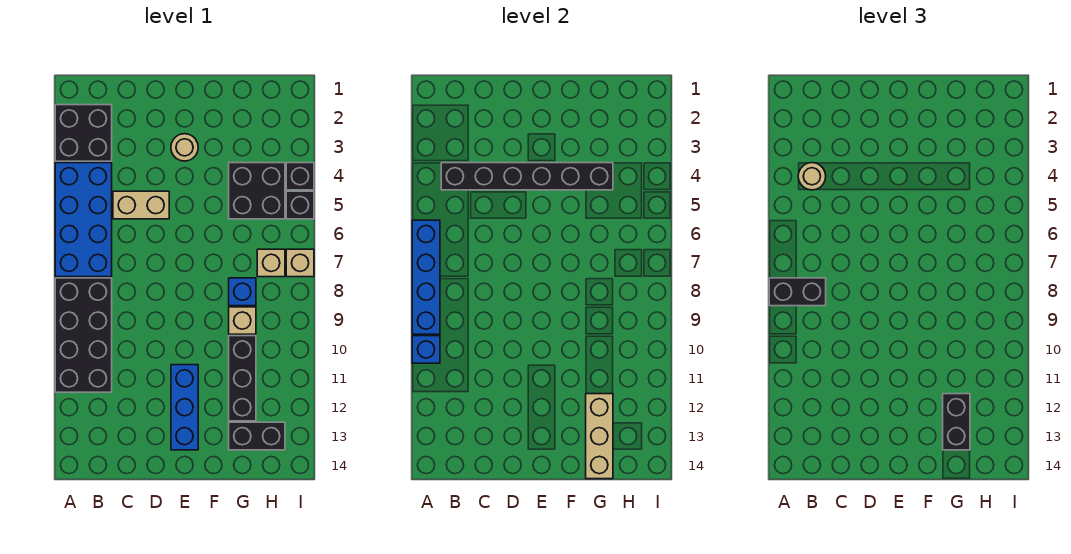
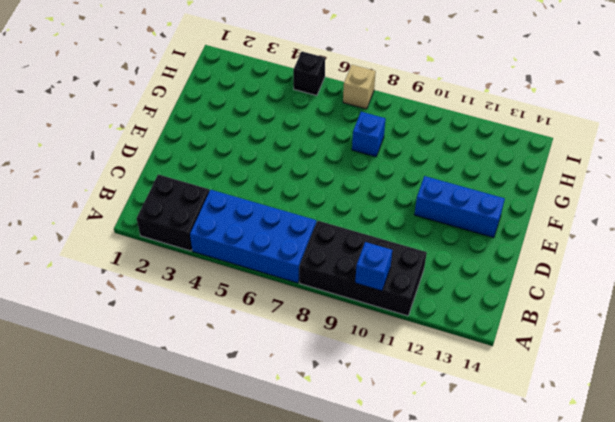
none -> tan 1x2 brick [113,191,169,219]
none -> tan 1x1 round brick [171,134,198,161]
none -> black 2x2 brick [229,163,285,219]

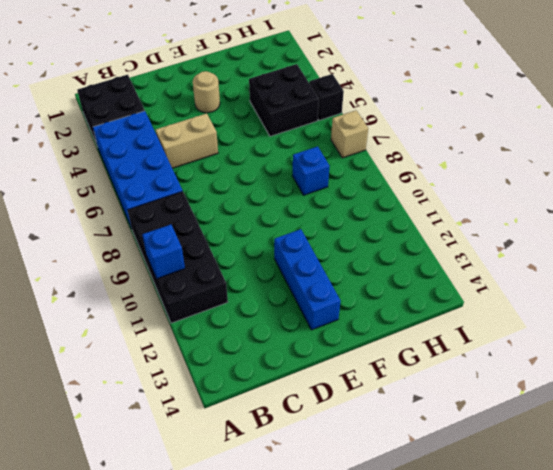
none -> tan 1x1 brick [229,307,256,334]
none -> black 1x3 brick [229,336,256,421]
none -> black 1x2 brick [229,422,285,450]

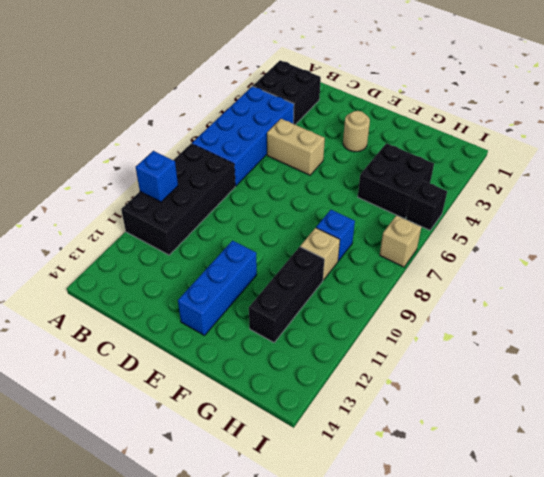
none -> black 1x2 brick [229,422,285,450]
none -> tan 1x1 brick [257,249,285,277]
none -> black 1x1 brick [286,163,314,190]

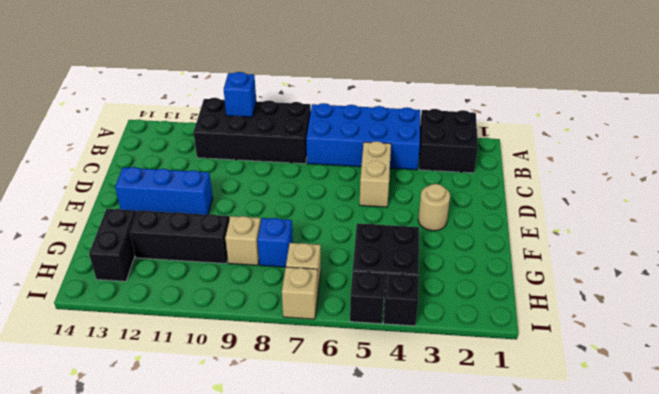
none -> blue 1x4 brick [412,220,440,334]
none -> black 1x6 brick [441,163,613,190]
none -> tan 1x3 brick [586,394,613,479]

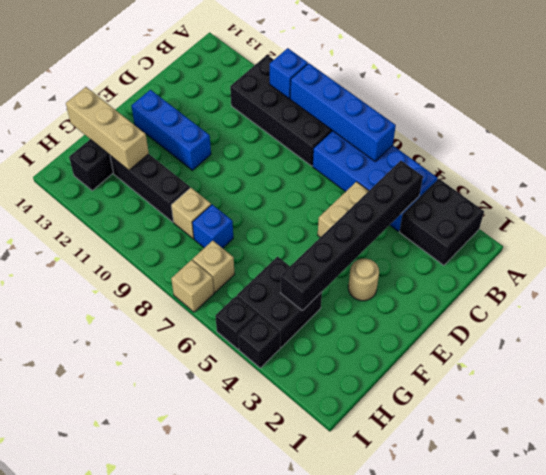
none -> black 1x2 brick [769,278,826,306]
none -> tan 1x1 round brick [798,163,826,190]
none -> black 1x2 brick [943,394,970,450]

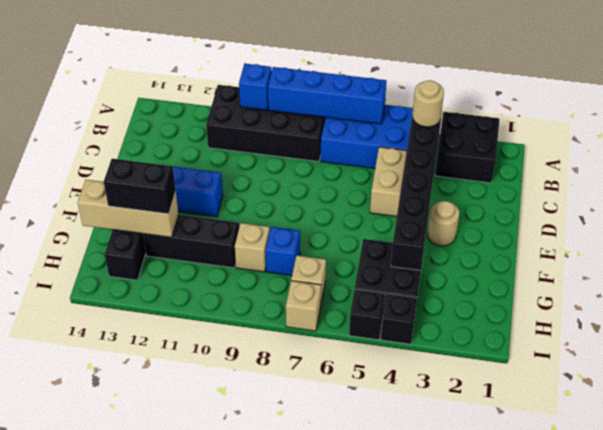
none -> black 1x2 brick [769,278,826,306]

